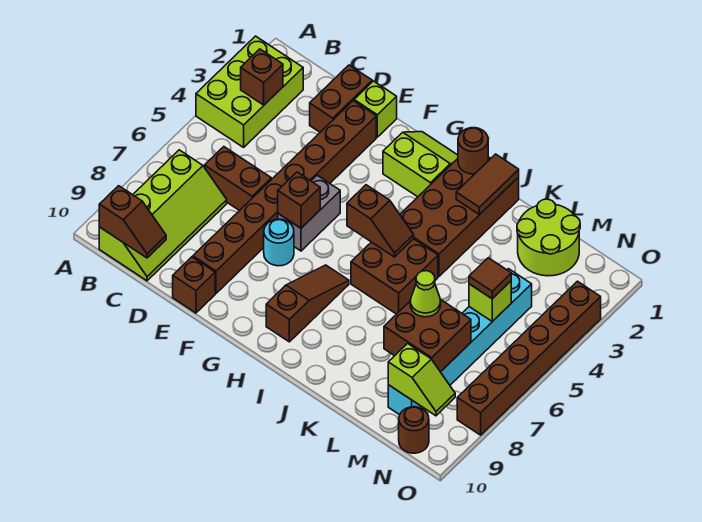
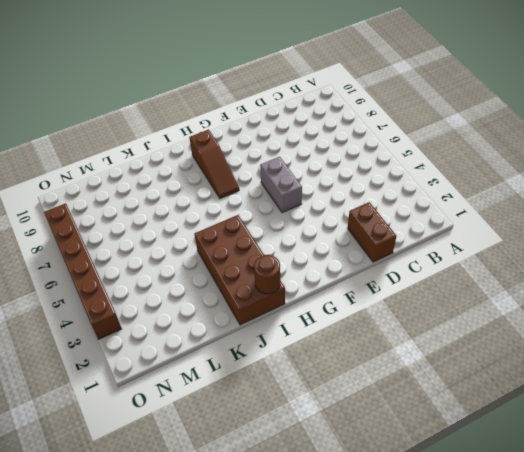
none -> lime 2x3 brick [196,36,303,147]
none -> lime 2x4 slope [99,150,227,281]
none -> brown 1x2 brick [205,147,271,211]

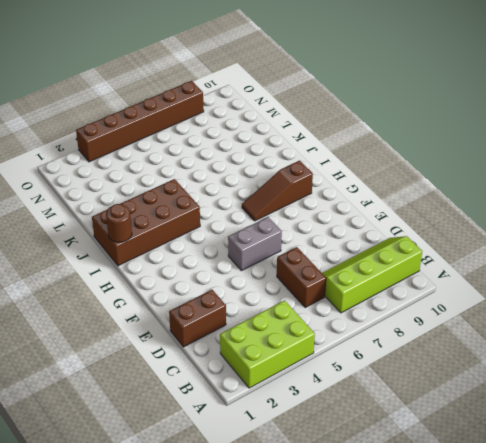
none -> lime 1x1 brick [354,81,397,137]
none -> brown 1x8 brick [193,101,376,293]
none -> brown 1x1 brick [173,257,215,313]

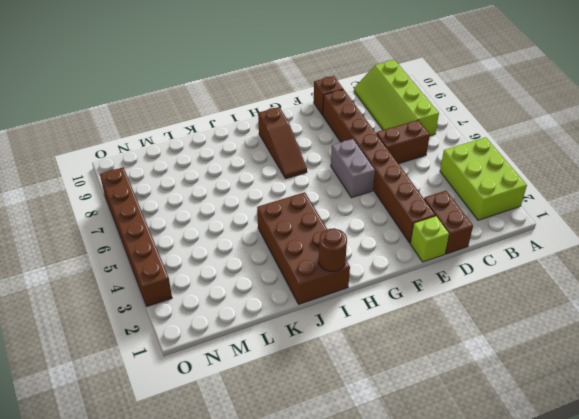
none -> cyan 1x1 round brick [264,219,294,266]
none -> lime 2x2 slope [383,132,458,197]
none -> brown 2x2 brick [351,239,438,314]

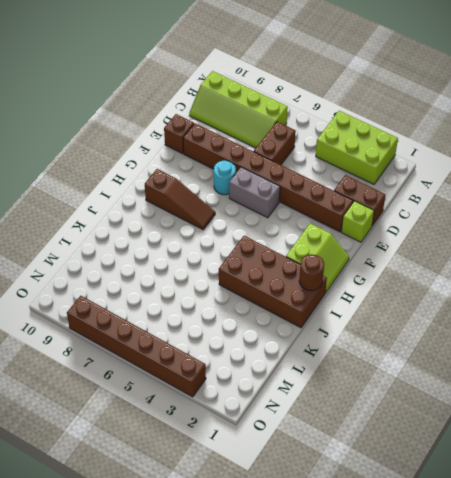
none -> brown 2x2 brick [351,239,438,314]
none -> lime 2x2 round brick [517,199,580,276]
none -> cyan 1x6 brick [388,269,532,415]

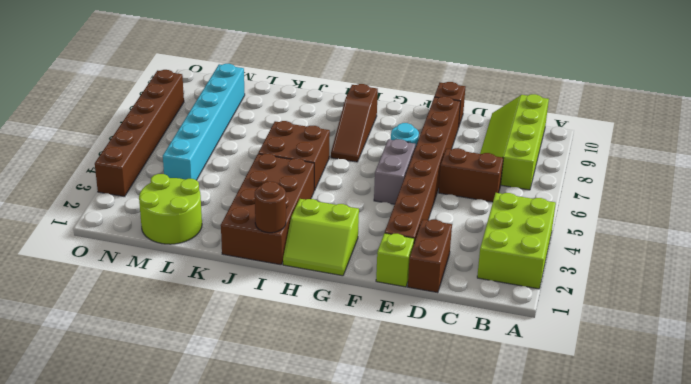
none -> brown 1x1 round brick [399,407,429,453]
none -> brown 1x1 brick [241,49,283,105]
none -> brown 1x2 slope [99,186,166,258]

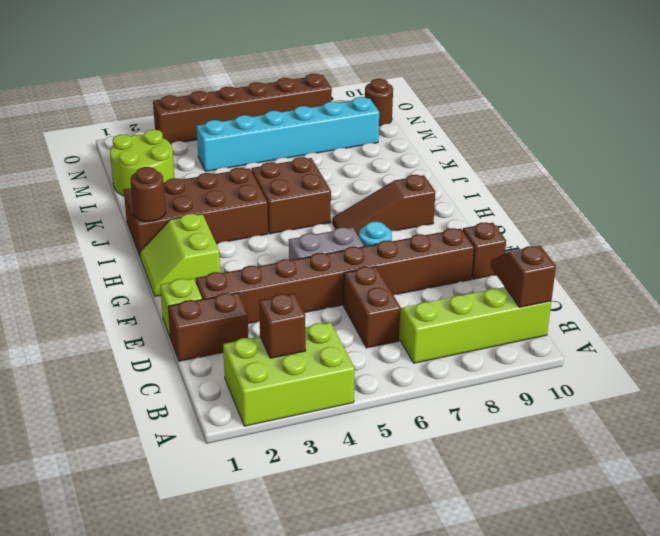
none -> brown 1x1 brick [278,172,320,228]
none -> brown 1x2 slope [347,185,414,257]
none -> brown 1x2 tile [456,154,519,215]

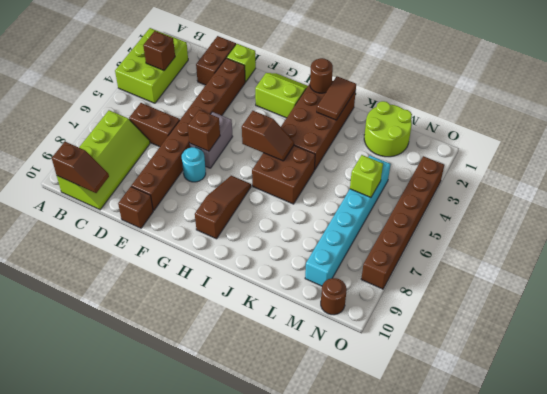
none -> brown 2x2 brick [384,299,471,372]
none -> lime 1x2 slope [388,344,455,416]
none -> lime 1x1 cone [410,271,441,317]

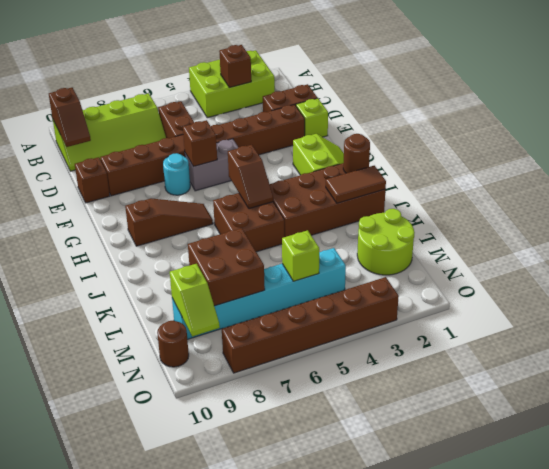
none -> lime 1x1 cone [410,271,441,317]
none -> brown 1x1 tile [469,258,511,299]

